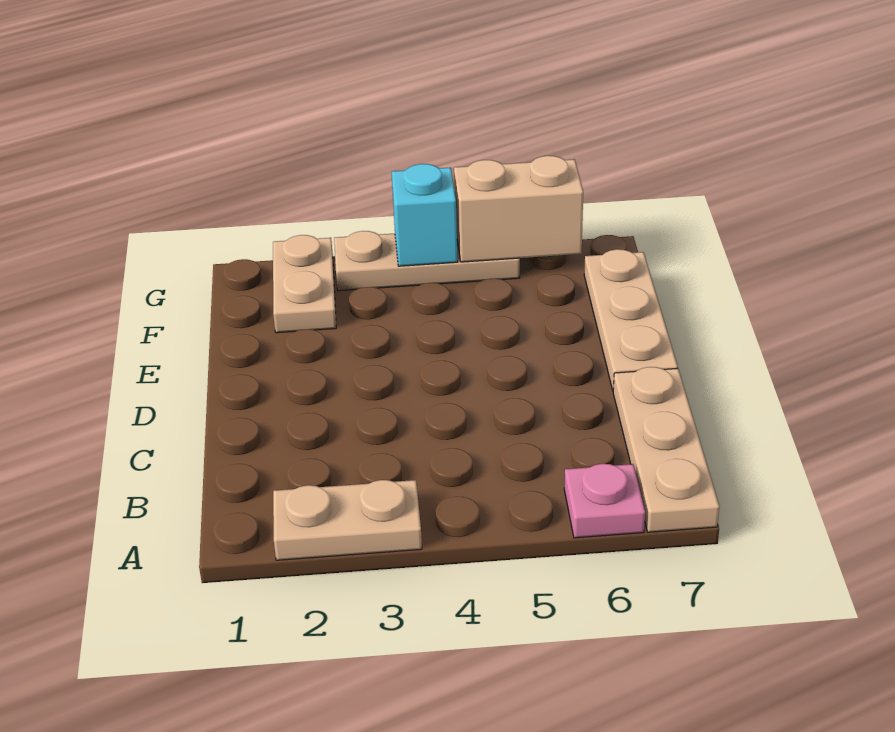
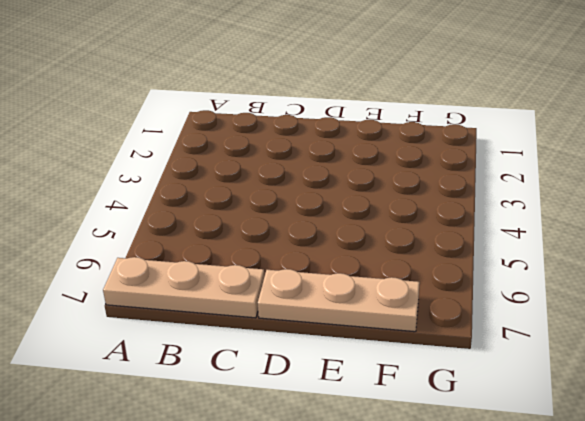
none -> tan 1x2 plate [273,480,422,560]
none -> pink 1x1 plate [564,464,645,538]

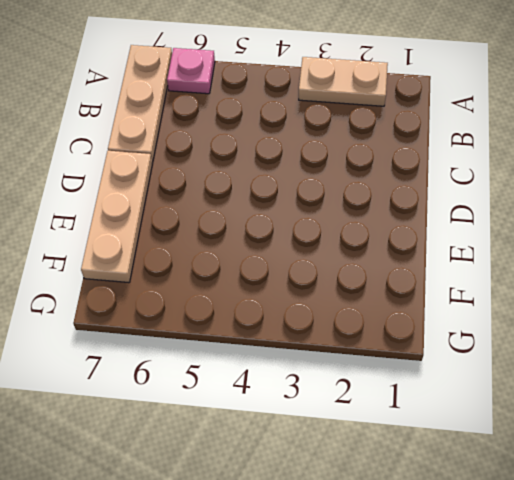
none -> tan 1x2 plate [273,235,336,333]
none -> tan 1x3 plate [334,231,520,291]

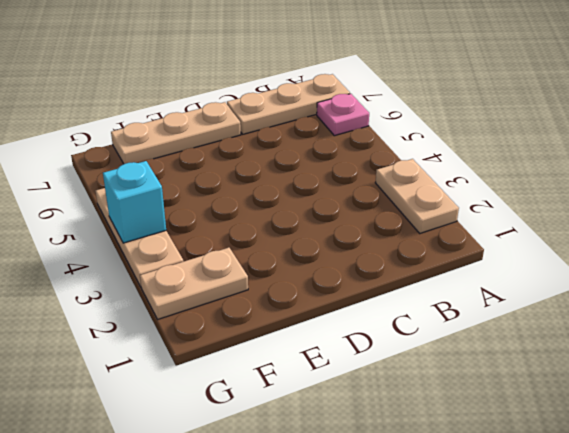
none -> tan 1x2 brick [454,156,583,262]

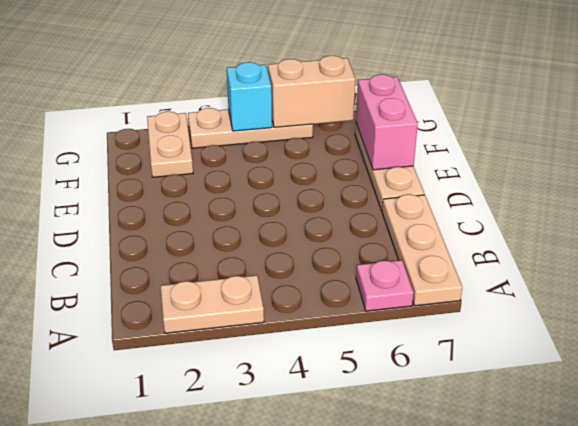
pink 1x2 brick [356,74,418,170] -> none

